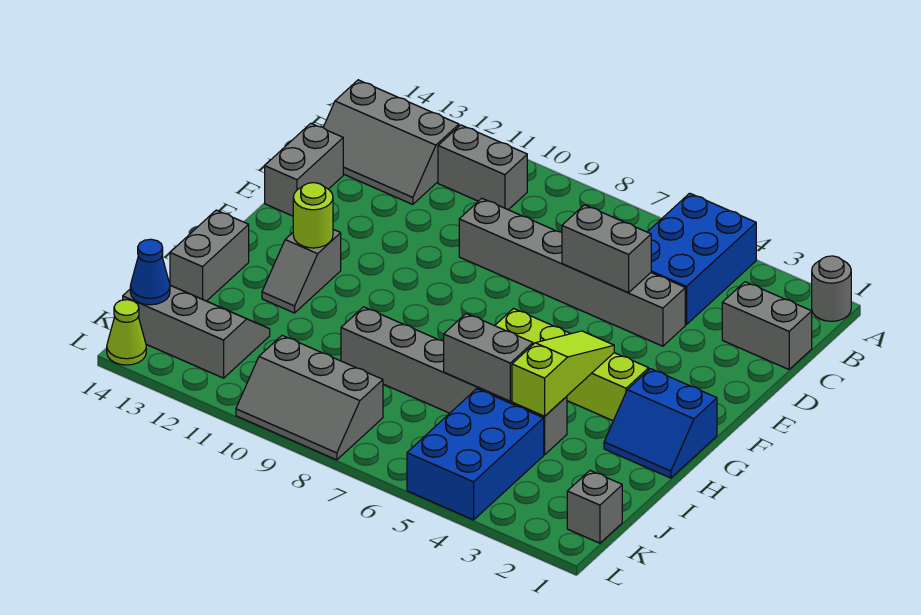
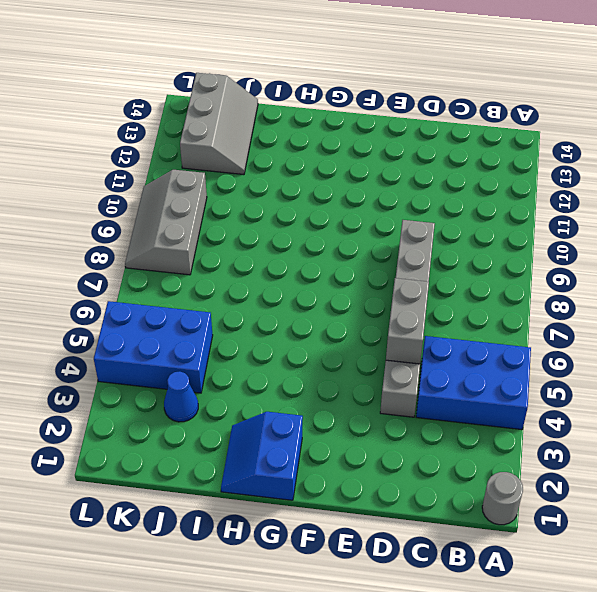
blue 1x1 cone [164,371,198,422] -> blue 1x1 cone moved to [130,239,170,305]
none -> grey 1x2 brick [438,125,527,210]
none -> grey 2x3 slope [323,80,459,204]
none -> grey 1x2 brick [722,282,812,369]

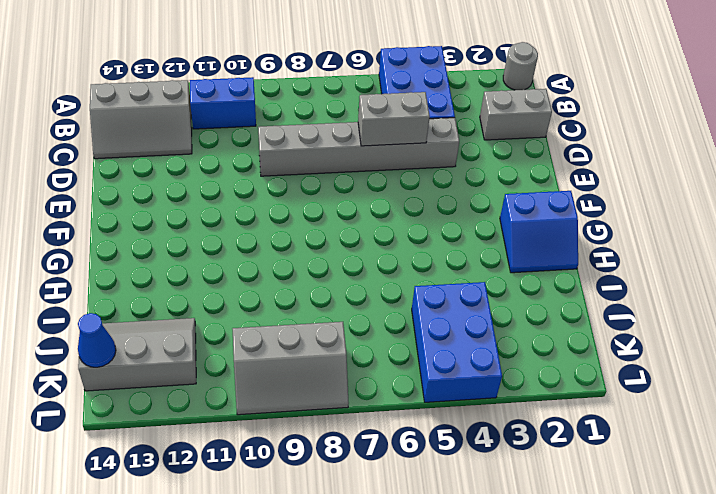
blue 1x2 brick [190,77,256,129] -> grey 1x2 brick [438,125,527,210]
none -> grey 1x2 brick [265,123,343,216]
none -> lime 1x4 brick [495,309,649,421]
none -> grey 1x2 slope [262,229,341,313]

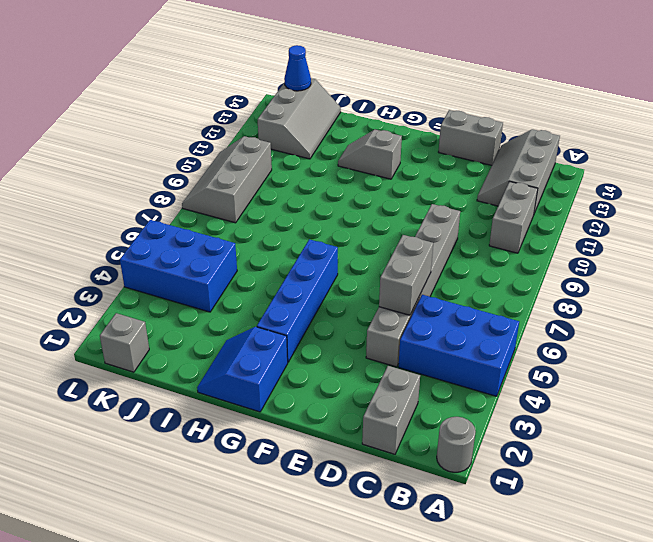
blue 1x4 brick [257,239,338,362] -> lime 1x4 brick [495,309,649,421]
none -> grey 1x2 brick [170,210,249,301]
none -> grey 1x6 brick [341,307,567,455]
none -> lime 1x1 cone [107,300,146,365]

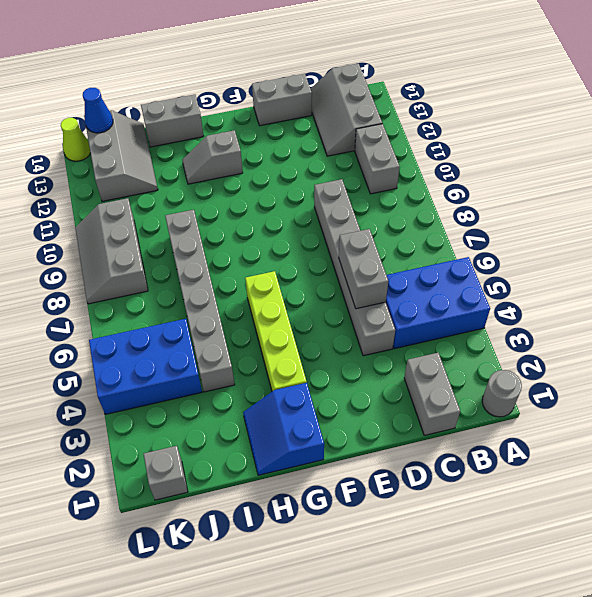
none -> lime 1x3 slope [512,331,614,416]
none -> lime 1x1 round brick [293,183,333,248]
none -> grey 1x2 brick [444,313,533,401]

